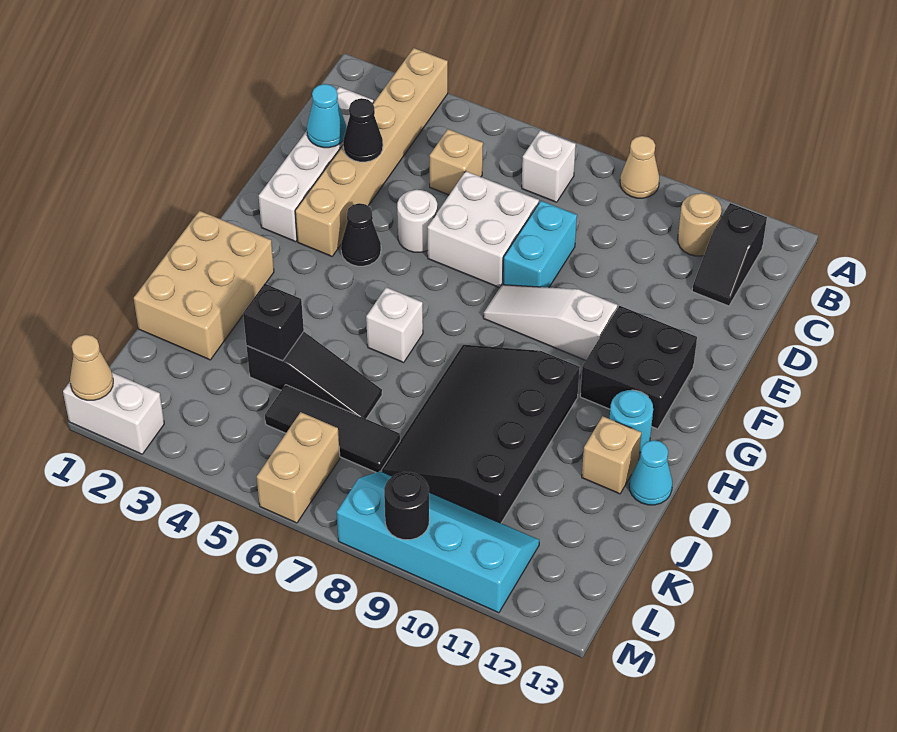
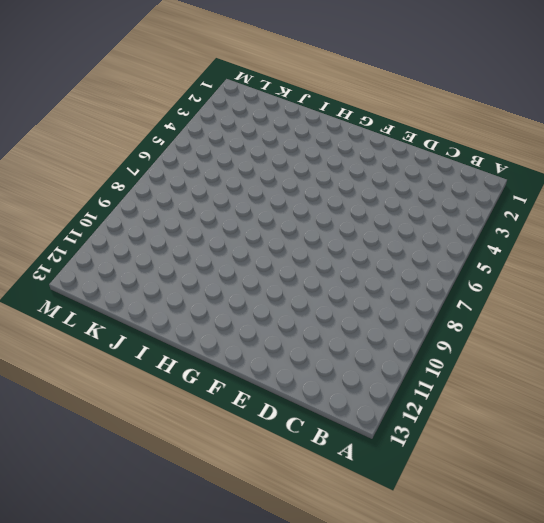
none -> tan 1x6 brick [295,48,448,256]
none -> tan 1x1 cone [620,136,659,198]
none -> white 1x1 brick [522,130,576,202]

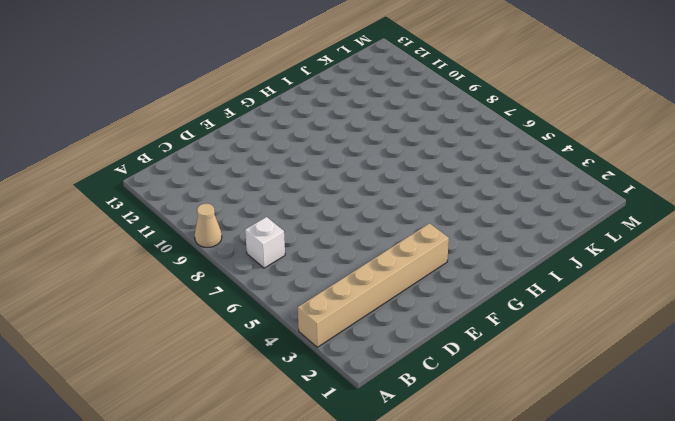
none -> tan 1x1 round brick [678,193,721,256]
none -> black 1x2 slope [692,203,767,306]
none -> white 1x4 brick [259,87,374,242]

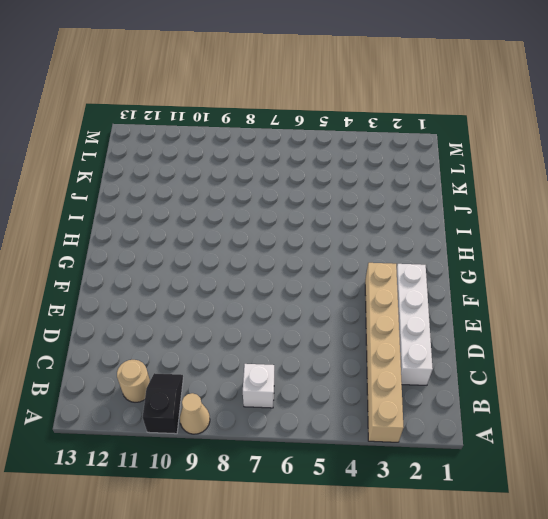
black 1x2 slope [143,373,183,434] -> black 1x2 slope moved to [692,203,767,306]
none -> tan 1x1 brick [430,129,483,195]
none -> white 2x2 brick [427,171,539,288]
none -> cyan 1x2 brick [503,201,577,287]

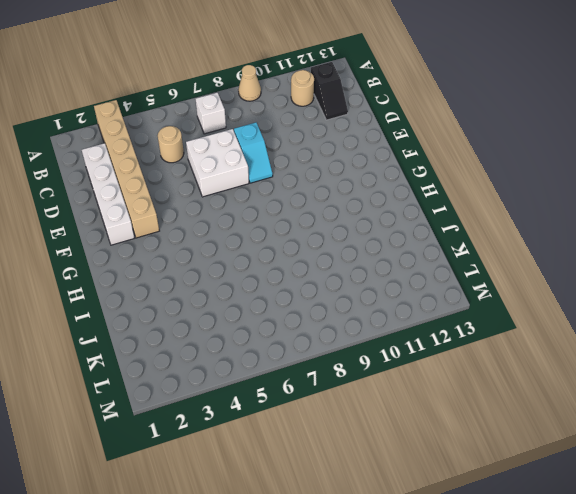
tan 1x1 round brick [158,126,184,163] -> tan 1x1 brick [430,129,483,195]
cyan 1x2 slope [234,123,273,183] -> cyan 1x2 brick [503,201,577,287]
none -> white 1x1 round brick [397,190,437,252]
none -> black 1x1 cone [341,203,381,266]
none -> white 1x3 slope [483,285,617,360]

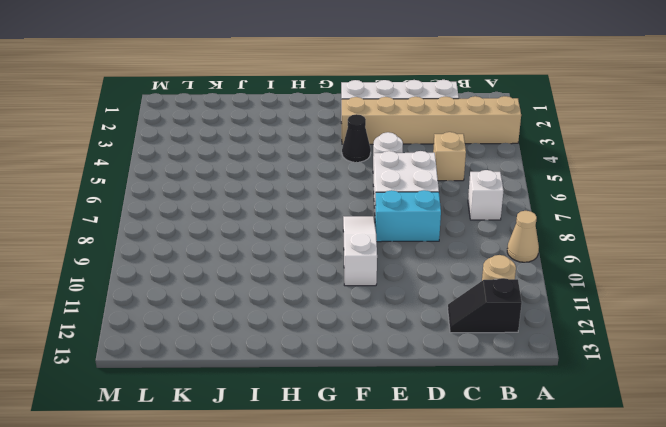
none -> black 2x2 brick [580,306,697,429]
none -> tan 2x3 brick [134,211,274,360]
none -> white 1x1 brick [366,287,423,362]

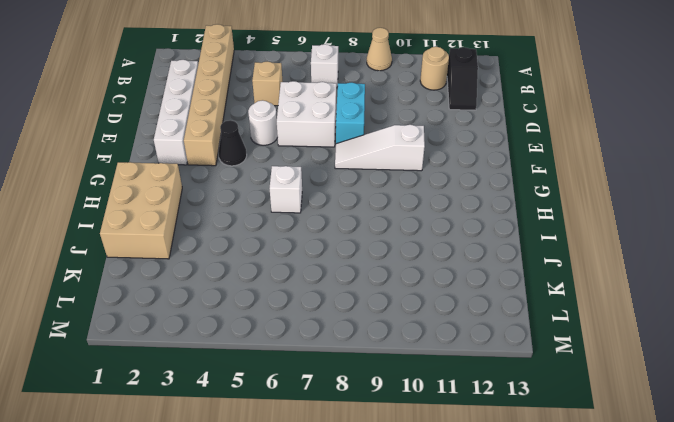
none -> black 2x2 brick [580,306,697,429]
none -> black 3x4 slope [382,345,580,523]
none -> cyan 1x1 round brick [610,390,653,453]

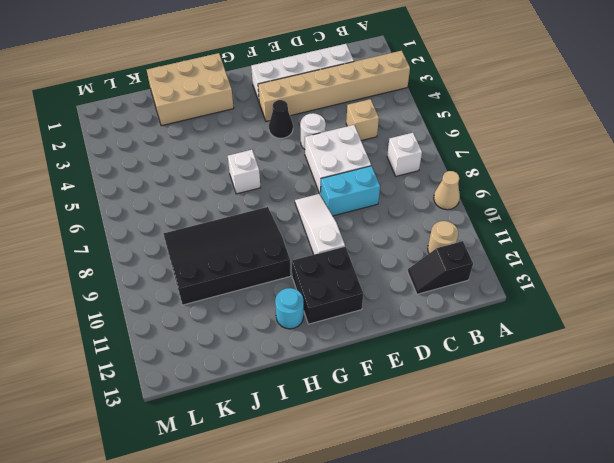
none -> tan 1x1 brick [582,416,641,494]
none -> cyan 1x1 cone [629,440,672,505]
none -> black 1x3 slope [247,332,382,419]

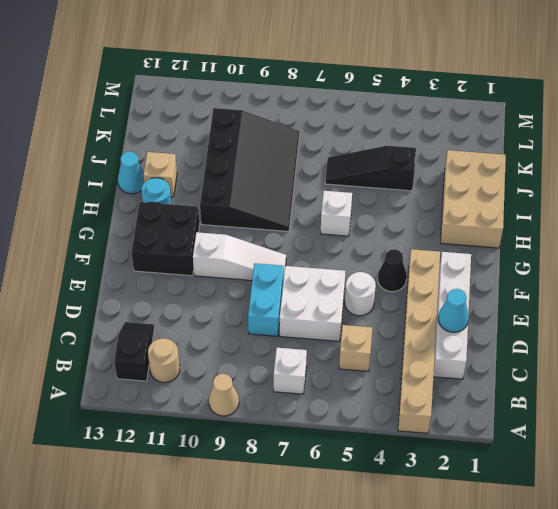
none -> black 1x3 tile [265,385,400,472]
none -> tan 1x2 brick [257,412,340,523]
none -> cyan 2x4 slope [337,471,539,613]

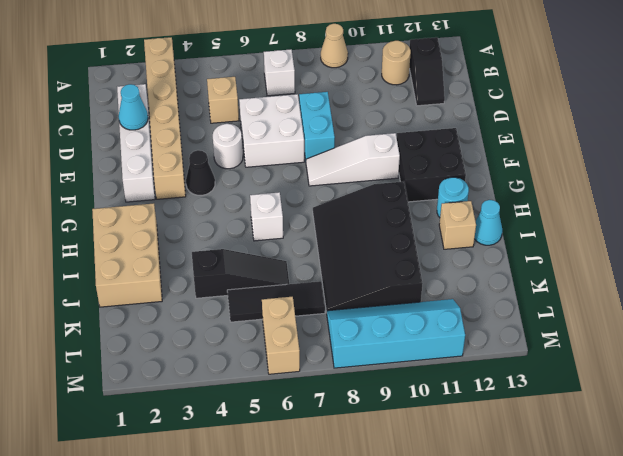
none -> white 1x2 brick [63,373,164,454]
none -> black 1x1 cone [343,98,383,162]
none -> black 1x1 brick [243,284,304,361]

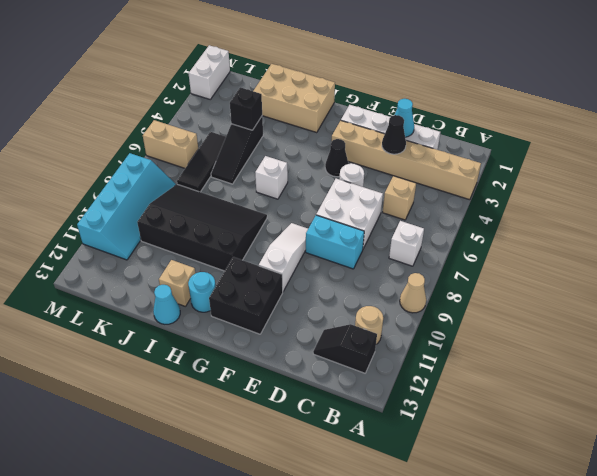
none -> tan 1x1 cone [70,335,113,400]
none -> black 1x1 round brick [384,472,429,540]

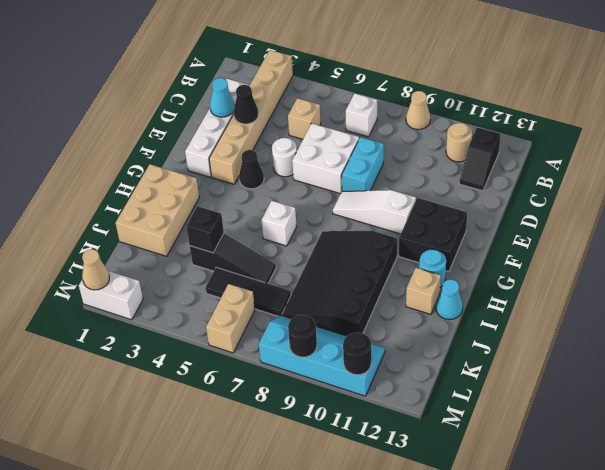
black 1x1 round brick [343,332,371,375] -> none

